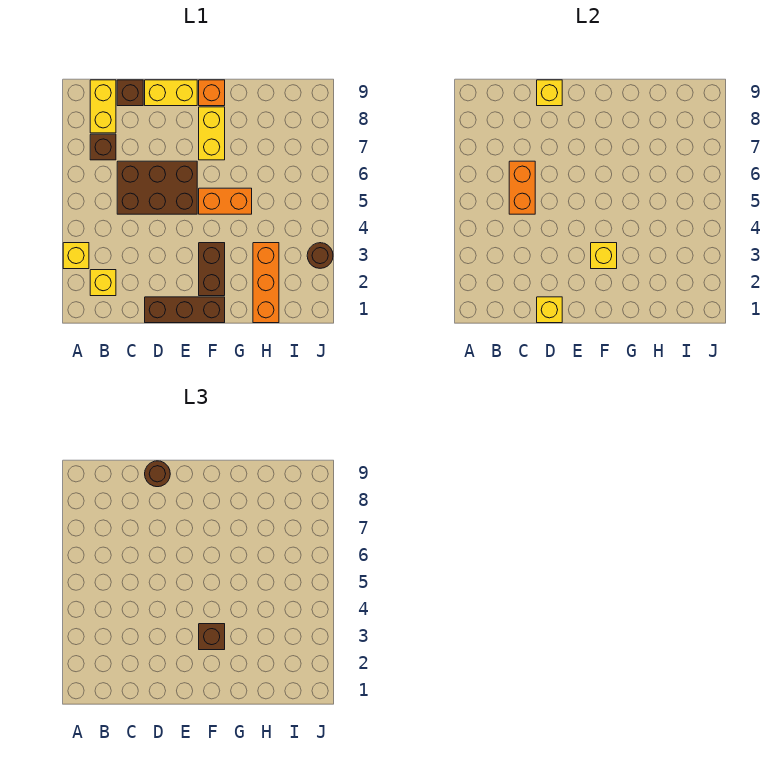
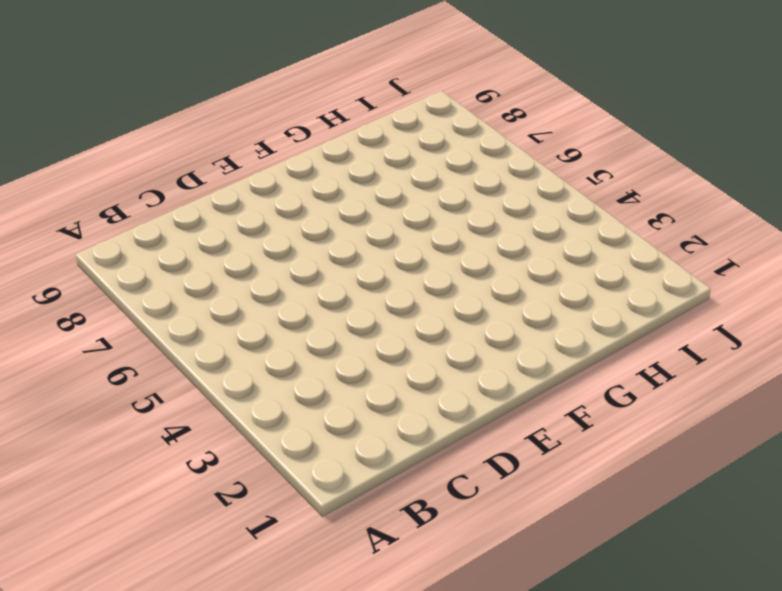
none -> yellow 1x1 brick [63,243,89,269]
none -> yellow 1x1 brick [90,270,116,296]
none -> brown 1x1 brick [90,134,116,160]

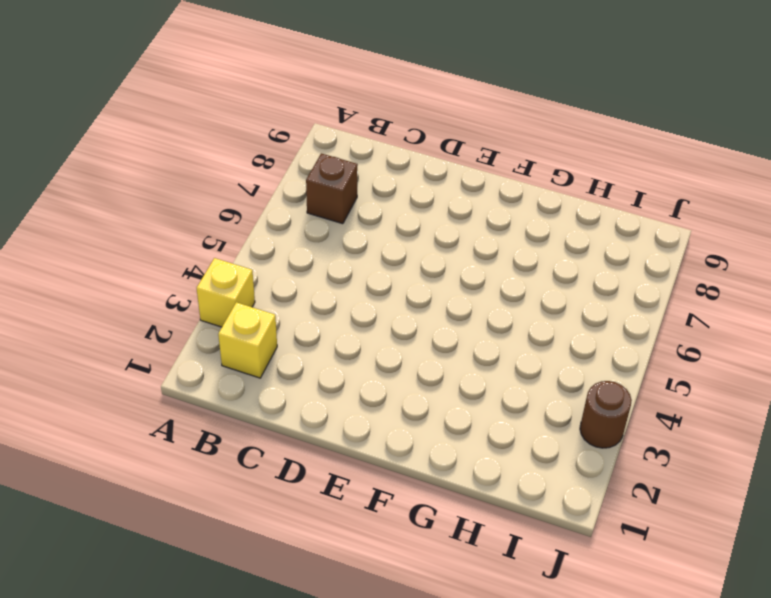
none -> yellow 1x2 brick [90,80,116,133]
none -> brown 2x3 brick [117,161,197,214]
none -> brown 1x1 brick [117,80,143,106]

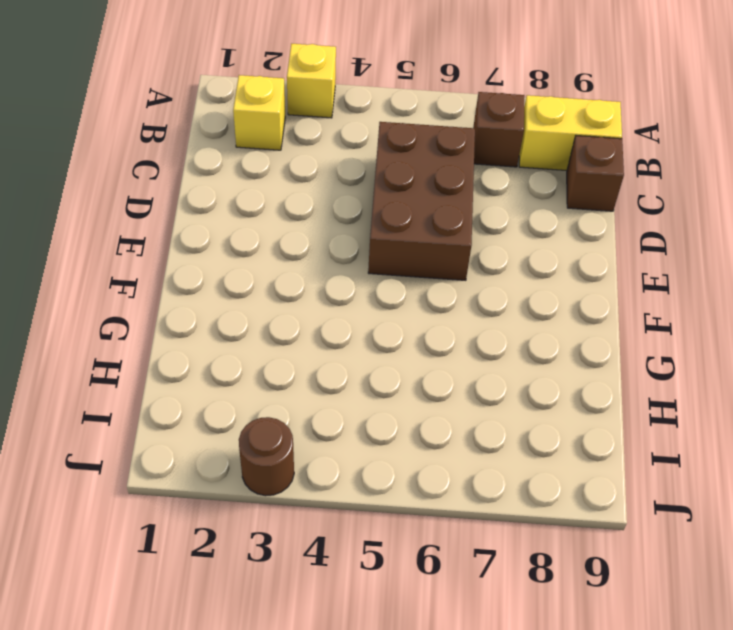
none -> brown 1x3 brick [145,297,225,323]
none -> yellow 1x2 brick [145,80,197,106]
none -> brown 1x2 brick [199,243,225,296]

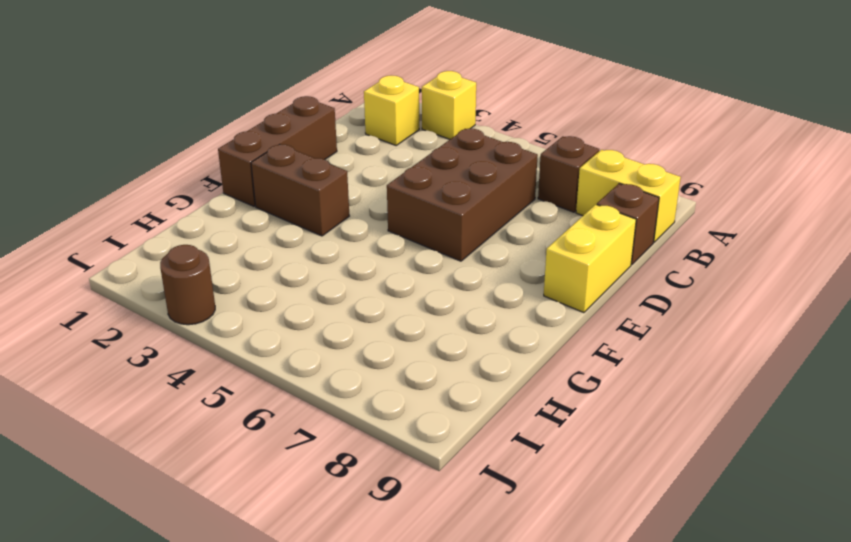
none -> orange 1x2 brick [199,188,252,214]
none -> yellow 1x2 brick [199,107,225,160]
none -> orange 1x1 brick [199,80,225,106]

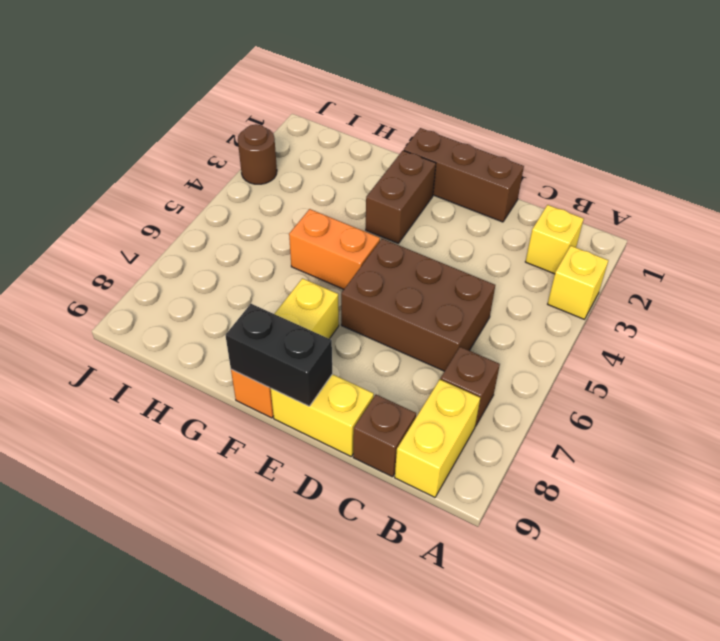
black 1x2 brick [225,304,332,406] -> none
none -> orange 1x3 brick [253,243,279,323]
none -> orange 1x2 brick [509,161,535,214]
none -> yellow 1x1 brick [537,297,562,323]

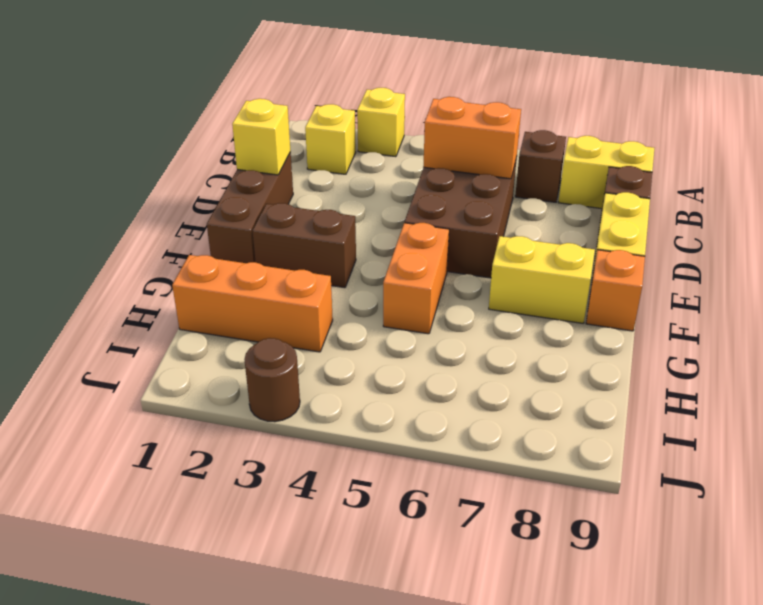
none -> yellow 1x1 brick [537,80,562,106]
none -> yellow 1x1 brick [591,243,617,269]
none -> brown 1x1 round brick [145,461,170,487]

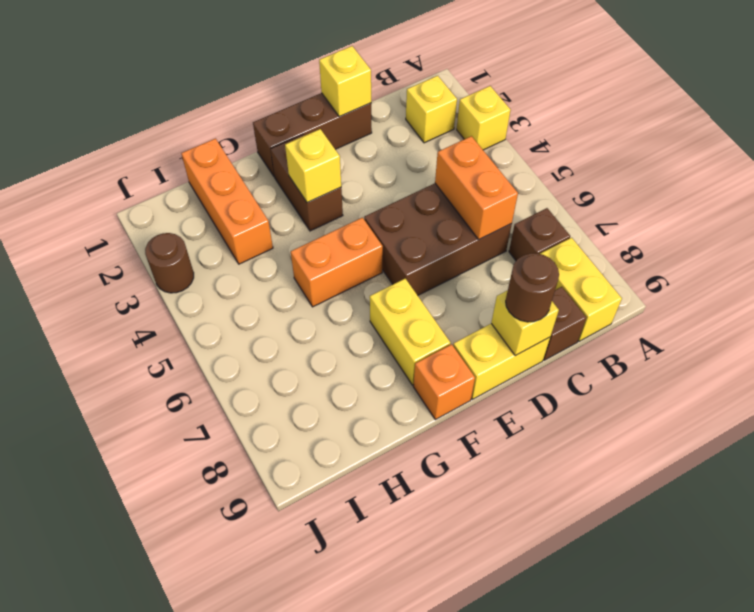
none -> brown 1x1 brick [199,624,225,650]

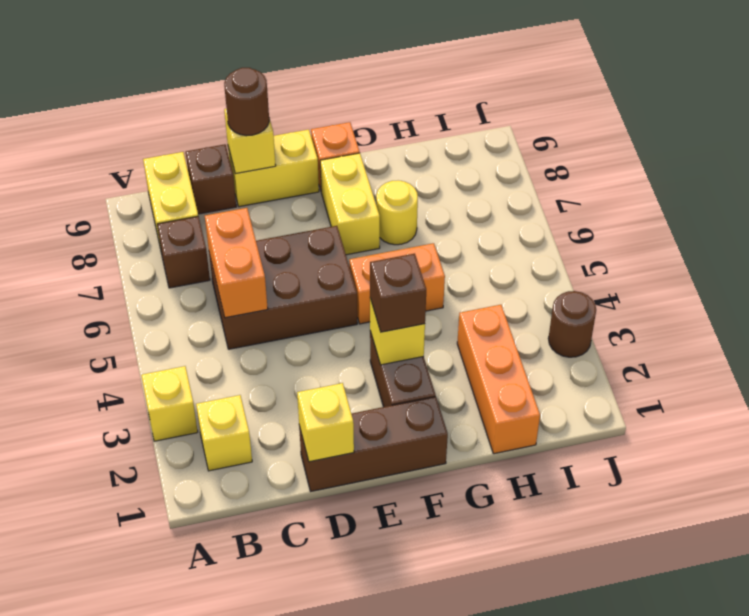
yellow 1x1 round brick [376,181,418,245] -> none

